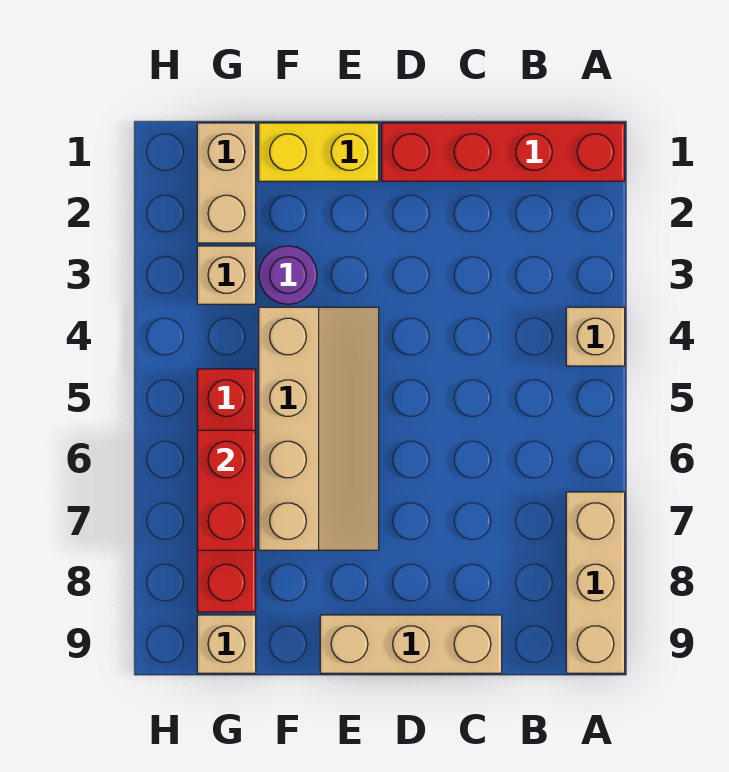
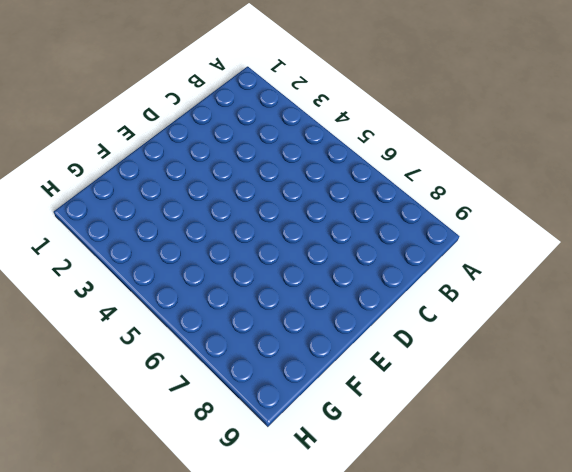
none -> red 1x4 brick [382,123,625,181]
none -> tan 1x1 brick [566,307,625,366]
none -> tan 1x3 brick [566,492,625,673]

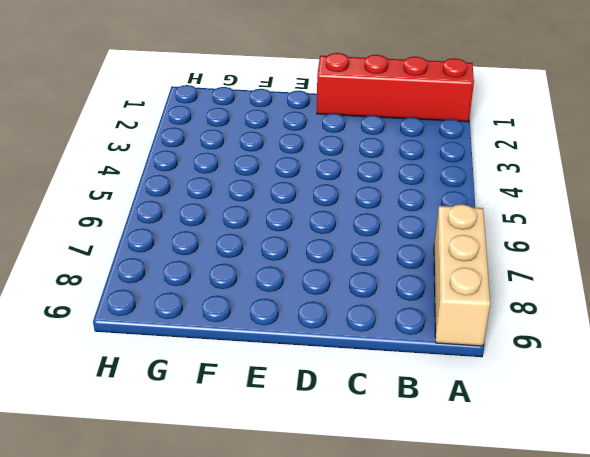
none -> tan 1x1 brick [566,307,625,366]
none -> tan 1x3 brick [320,615,502,673]
none -> yellow 1x2 brick [259,123,379,181]

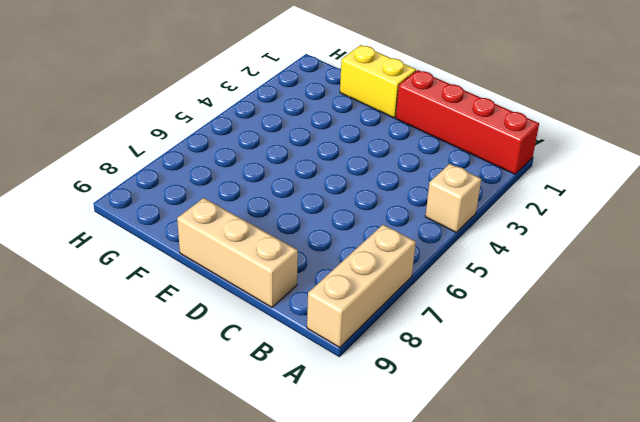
none -> tan 2x4 slope [259,307,379,550]
none -> purple 1x1 round brick [259,246,317,304]
none -> tan 1x2 brick [197,123,256,243]

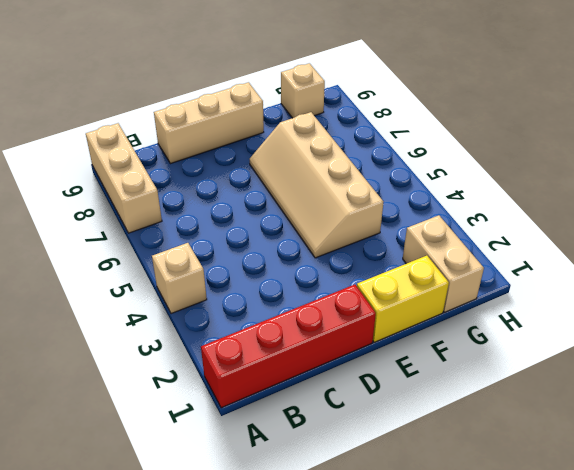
none -> purple 1x1 round brick [259,246,317,304]
none -> tan 1x1 brick [197,246,256,304]
none -> red 1x4 brick [197,369,256,612]

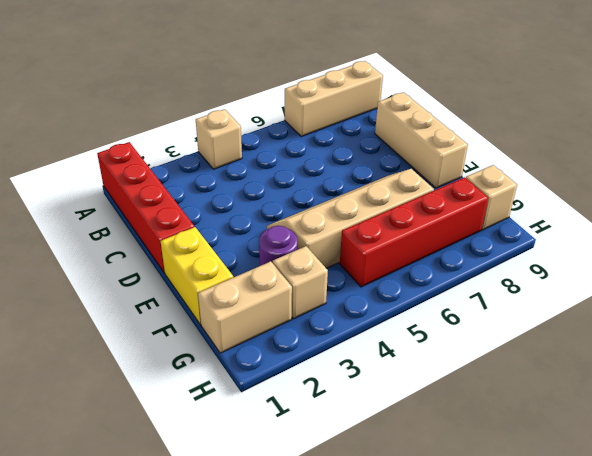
none -> red 1x2 brick [197,430,256,550]

